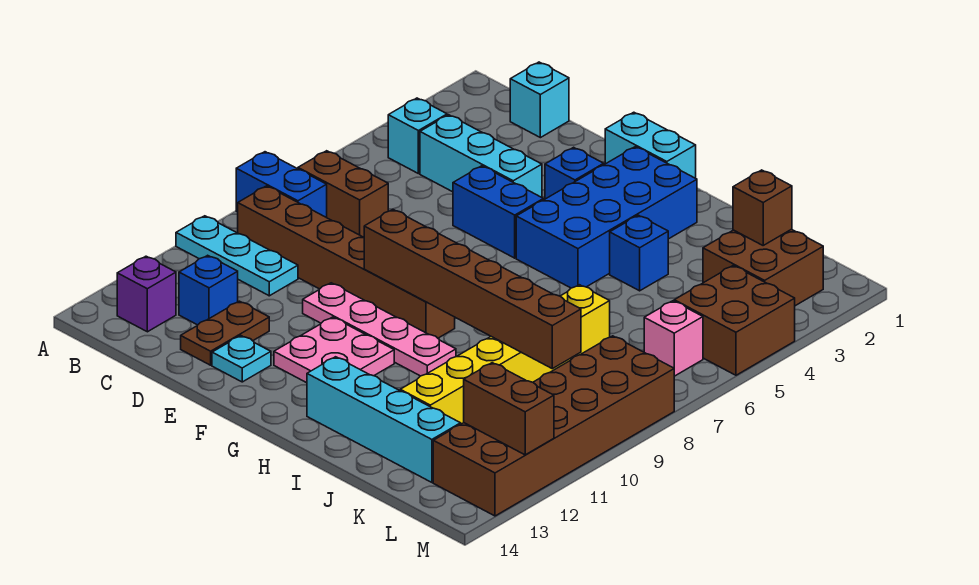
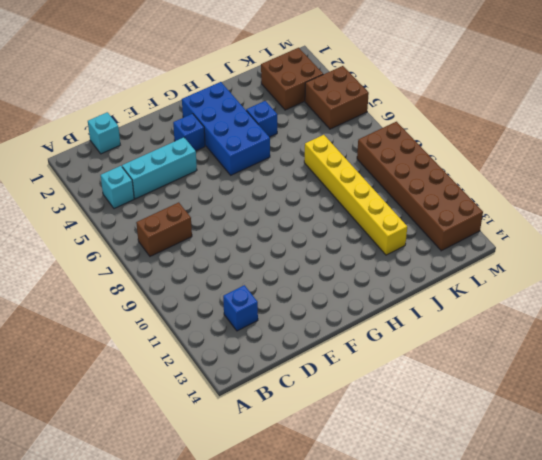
none -> blue 1x2 brick [236,152,327,218]
none -> cyan 1x3 plate [176,216,298,296]
none -> brown 1x6 brick [238,186,455,338]

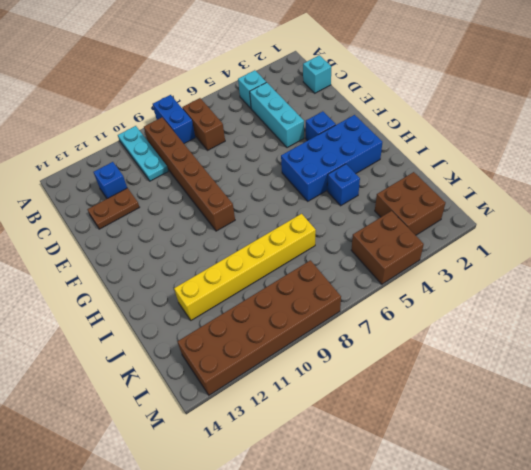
none -> purple 1x1 brick [117,256,176,332]
none -> blue 1x2 brick [453,166,543,258]
none -> pink 1x4 plate [303,283,456,376]

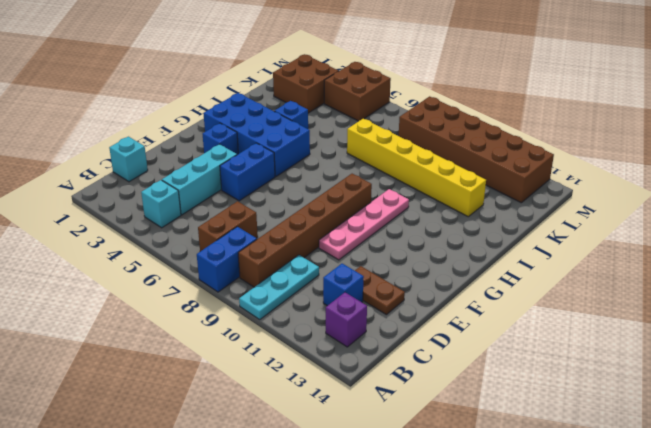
none -> cyan 1x1 plate [212,336,271,382]
none -> cyan 1x2 brick [605,112,696,178]
none -> pink 2x2 plate [274,317,394,383]

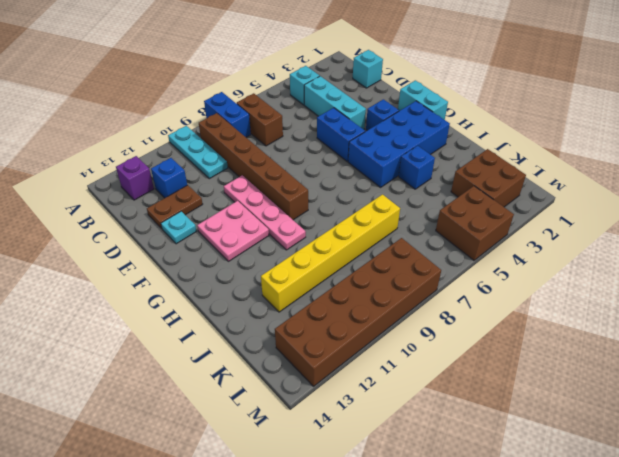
none -> cyan 1x4 brick [307,357,461,482]
none -> pink 1x1 brick [644,301,703,376]
none -> brown 1x6 brick [364,210,581,369]

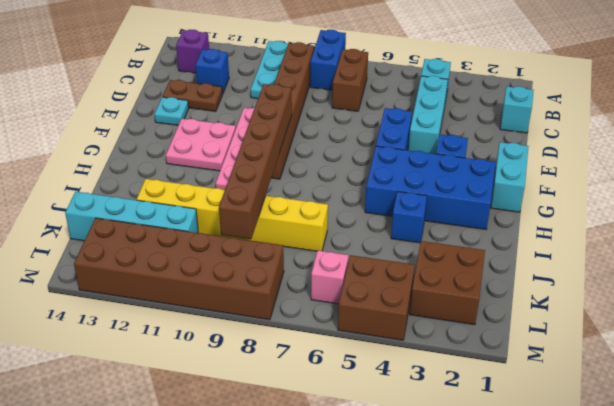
cyan 1x4 brick [65,192,198,241] -> cyan 1x4 brick turned to [307,357,461,482]
none -> brown 1x1 brick [733,170,792,245]
none -> brown 1x2 brick [464,363,554,455]

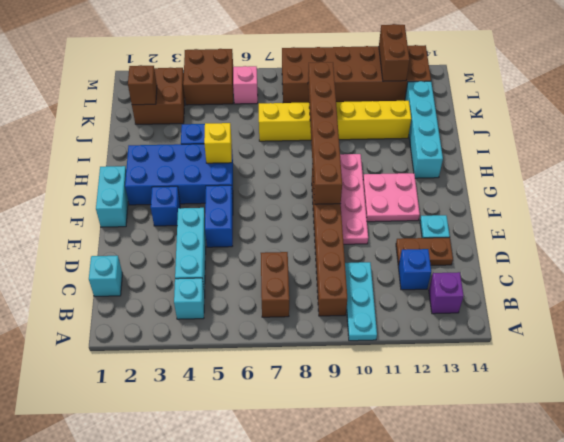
yellow 1x1 brick [204,123,232,163] -> none
none -> blue 1x2 brick [236,152,327,218]

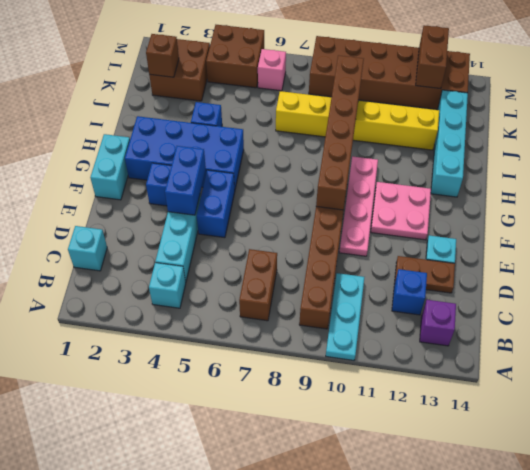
blue 1x2 brick [165,146,206,215] -> blue 1x2 brick moved to [236,152,327,218]

